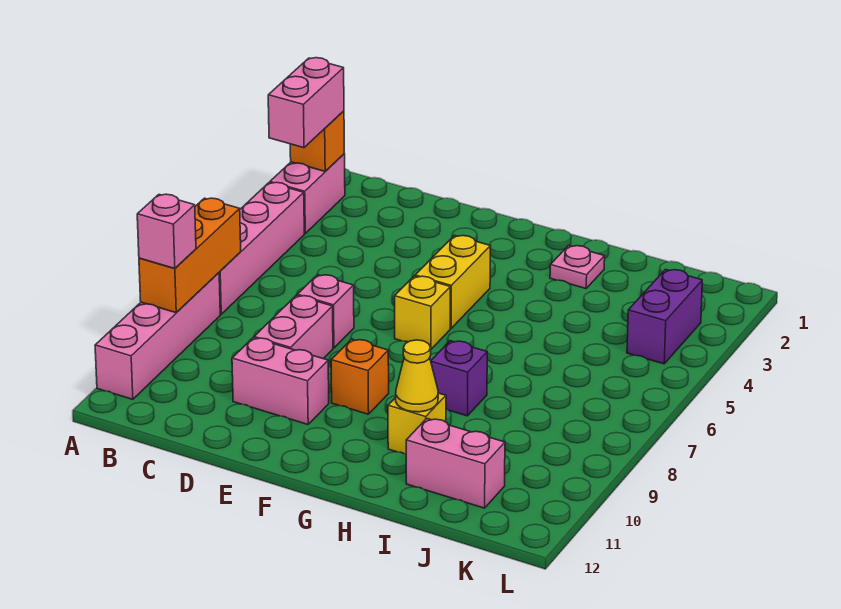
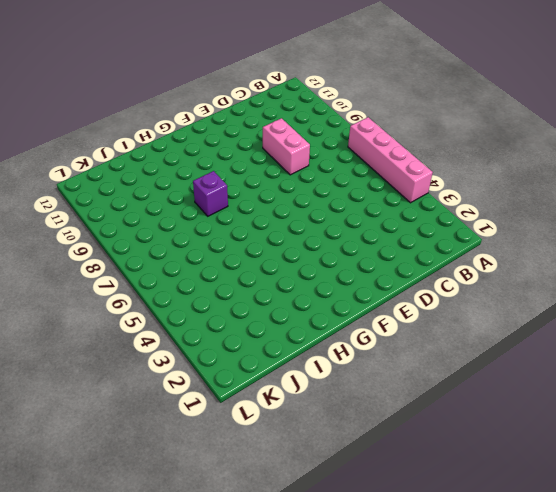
none -> pink 1x2 brick [270,154,345,233]
none -> pink 1x4 brick [95,273,220,399]
none -> pink 1x1 brick [297,275,354,348]

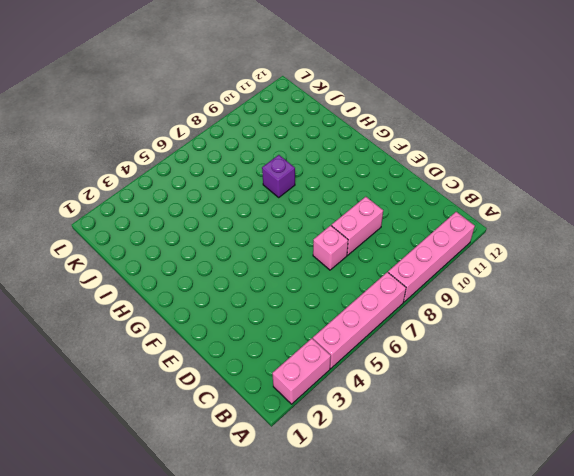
none -> pink 1x2 brick [232,338,329,424]
none -> yellow 1x2 brick [415,235,491,328]
none -> yellow 1x1 brick [395,276,450,349]

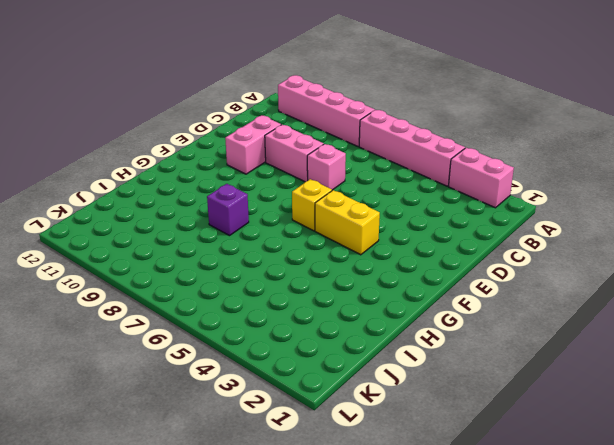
none -> orange 1x1 brick [331,339,389,414]
none -> pink 1x1 plate [550,245,605,289]
none -> yellow 1x1 brick [388,393,446,454]

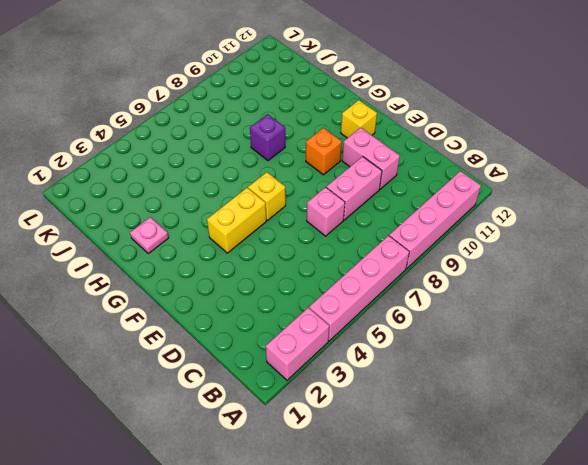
yellow 1x1 brick [341,100,377,138] -> yellow 1x1 brick moved to [388,393,446,454]
none -> pink 1x2 brick [406,419,505,508]
none -> purple 1x2 brick [627,270,702,364]
none -> orange 1x1 brick [290,111,344,171]

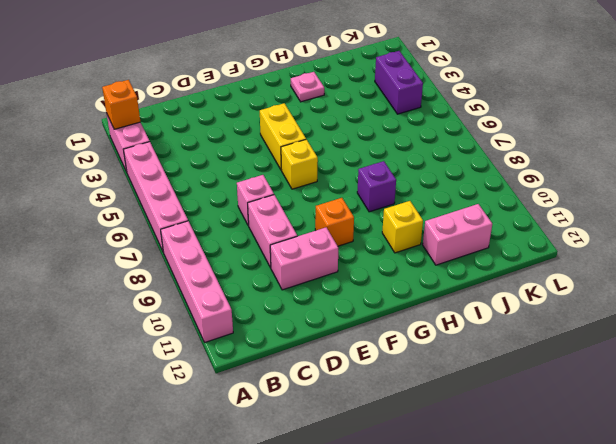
none -> orange 1x3 brick [139,198,241,313]
none -> yellow 1x1 cone [396,340,438,412]
none -> pink 1x2 brick [268,58,344,148]

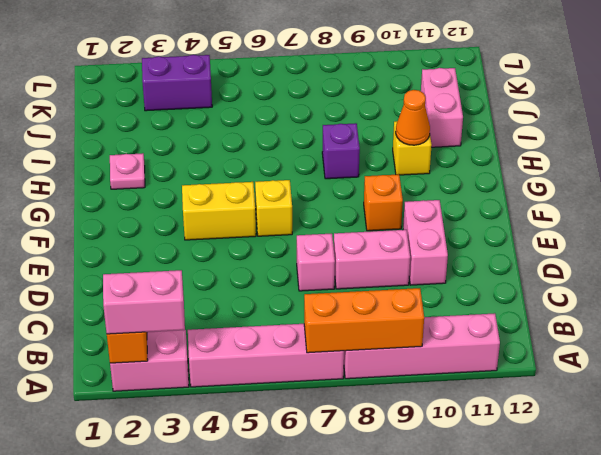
orange 1x1 cone [396,90,430,145] -> yellow 1x1 cone [396,340,438,412]
none -> pink 1x1 brick [137,194,196,269]

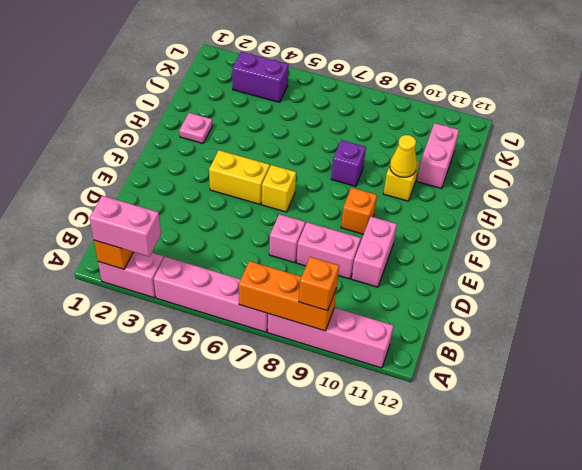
orange 1x1 brick [299,257,339,311] -> pink 1x1 brick [137,194,196,269]

